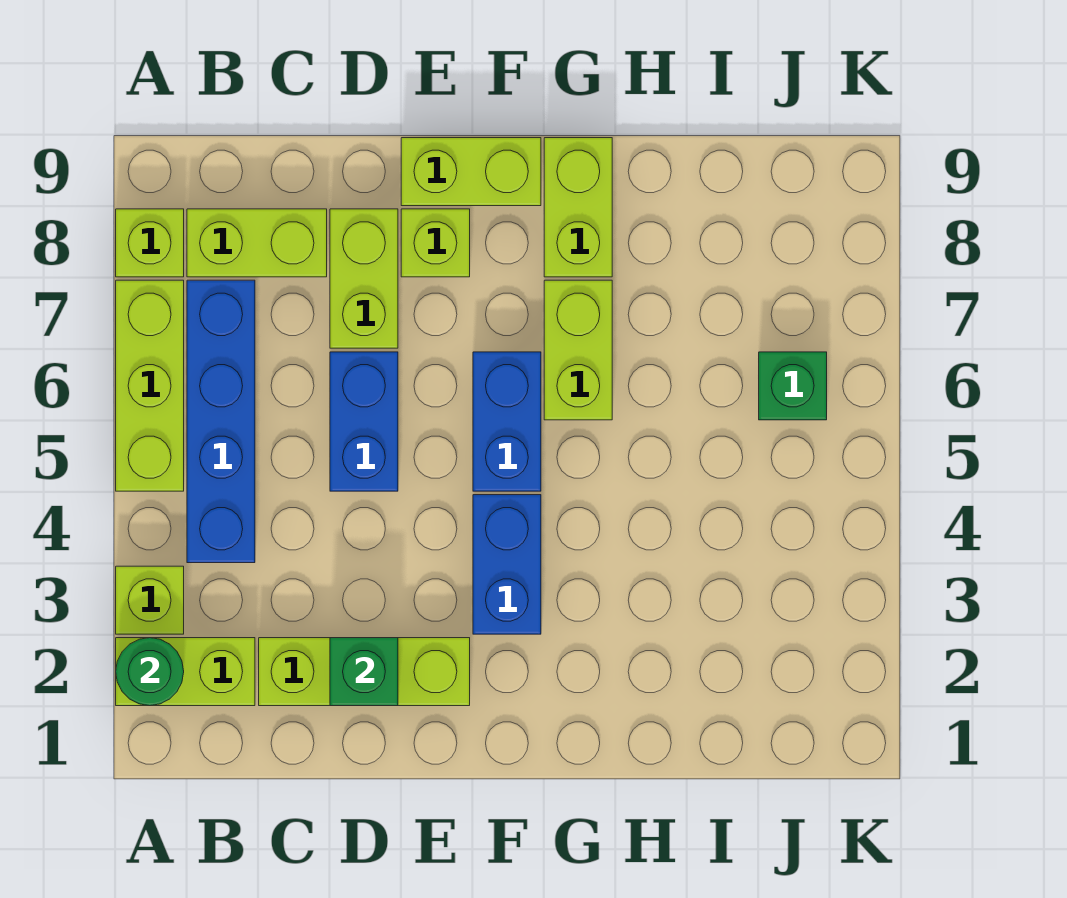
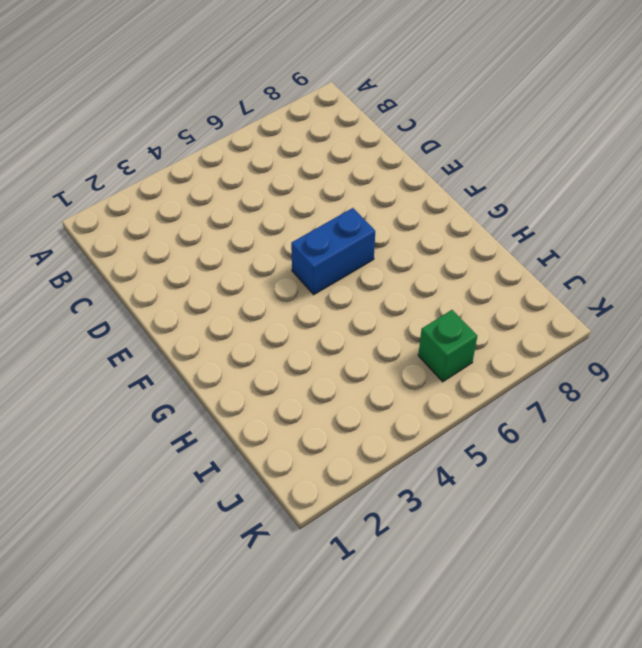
none -> lime 1x2 brick [116,638,255,706]
none -> lime 1x1 brick [116,566,184,634]
none -> lime 1x3 brick [116,280,184,491]

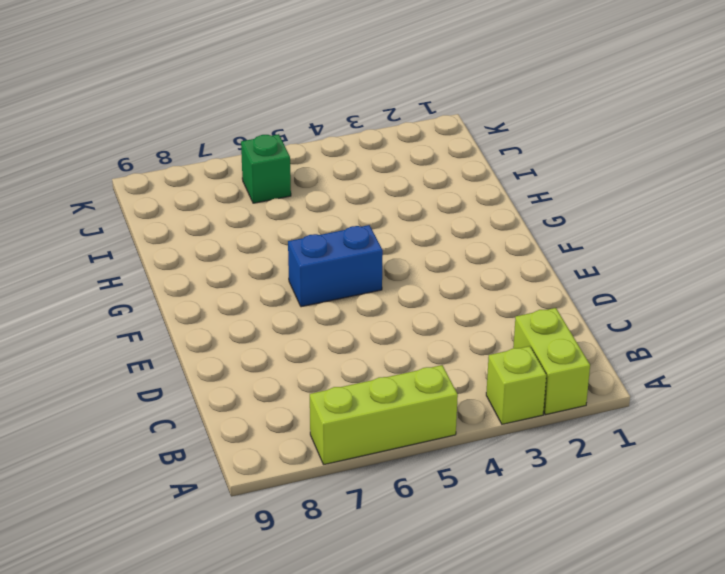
none -> lime 1x1 brick [116,209,184,277]
none -> blue 1x4 brick [187,280,255,563]
none -> lime 1x2 brick [187,209,327,277]

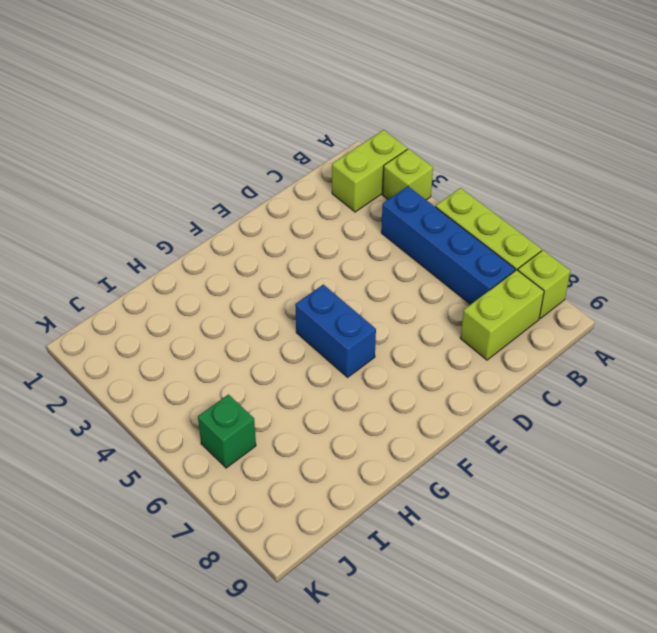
none -> lime 1x3 brick [259,638,470,706]
none -> blue 1x2 brick [330,352,398,491]
none -> lime 1x2 brick [330,209,398,348]

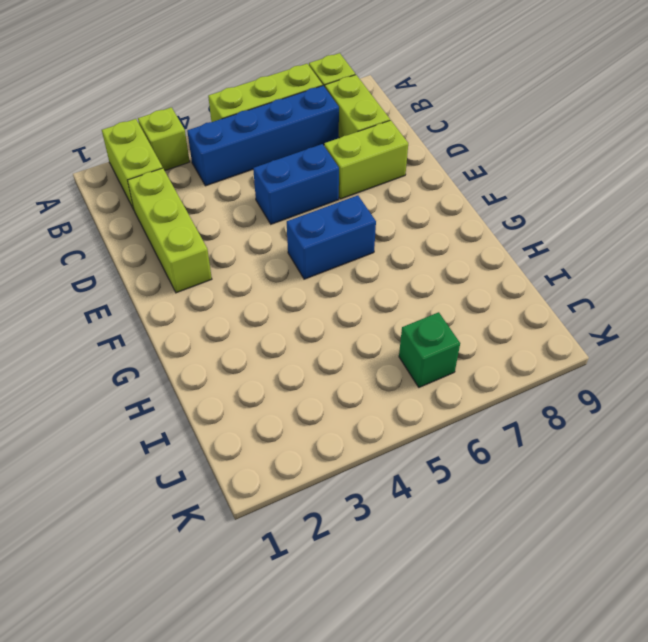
none -> lime 1x1 brick [401,209,470,277]
none -> lime 1x2 brick [401,138,541,206]
none -> blue 1x2 brick [473,495,541,634]

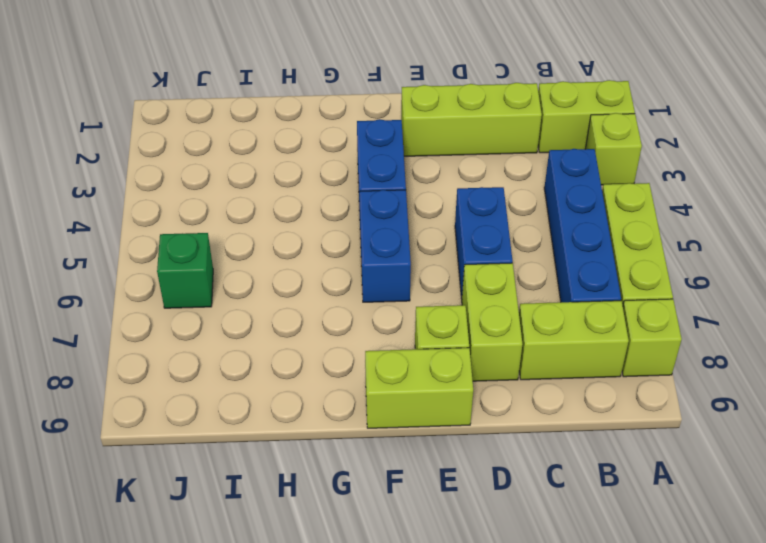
none -> lime 1x2 brick [544,280,612,420]
none -> lime 1x2 brick [544,138,612,277]
none -> green 1x1 round brick [116,638,184,706]

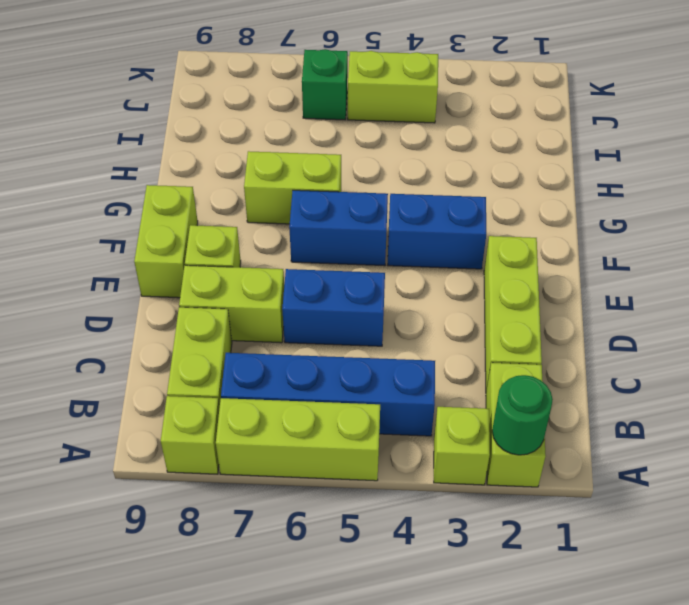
lime 1x2 brick [348,51,438,123] -> lime 1x2 brick moved to [544,138,612,277]
none -> green 1x1 brick [330,638,398,706]

